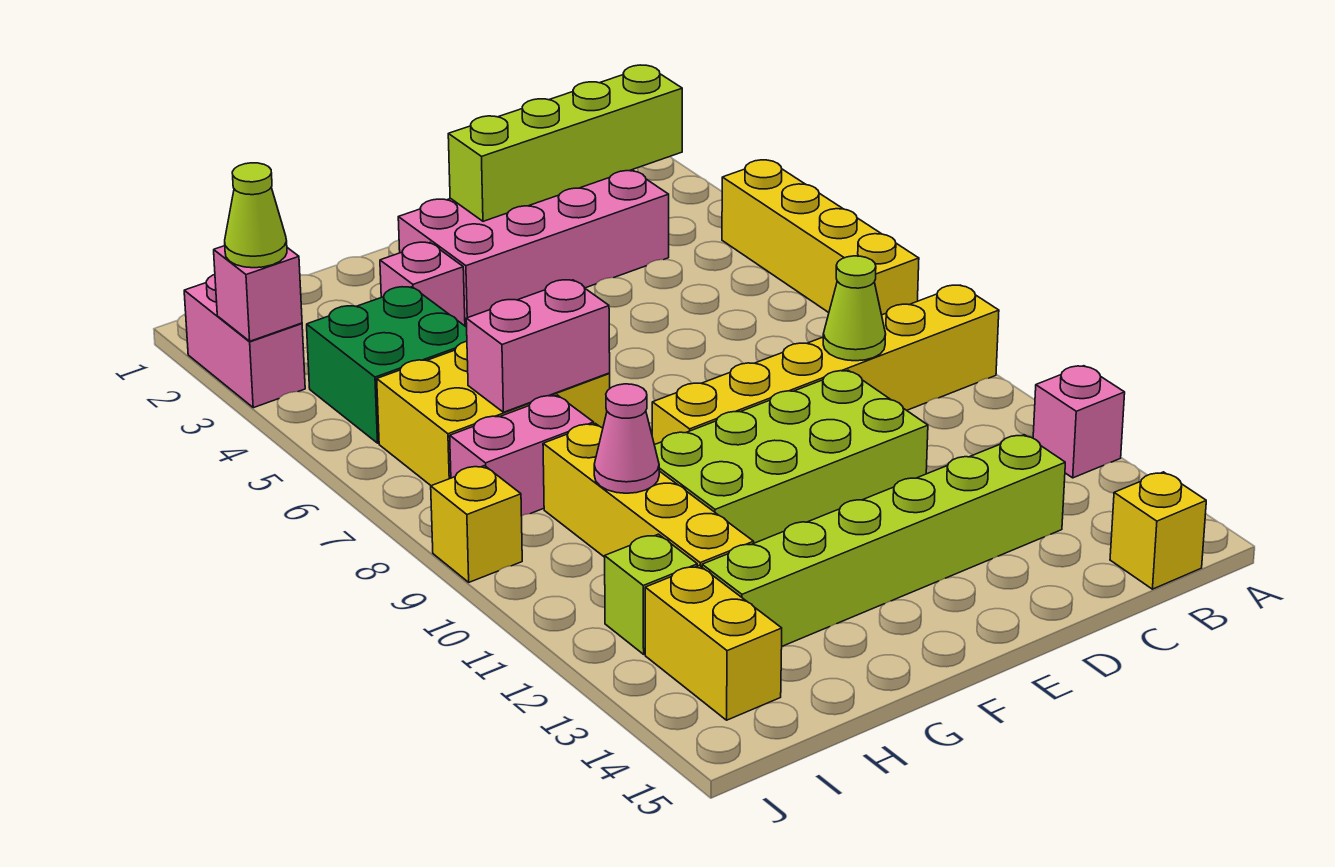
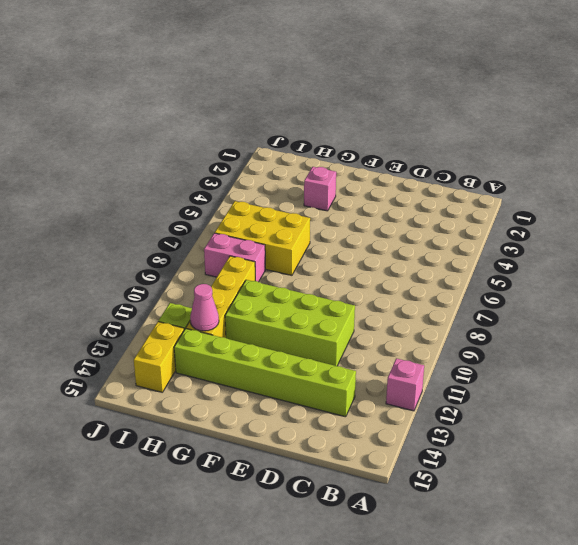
pink 1x1 cone [190,284,219,331] -> pink 1x1 cone moved to [594,384,659,493]
none -> yellow 1x4 brick [722,160,919,315]
none -> yellow 1x6 brick [652,285,999,445]
none -> yellow 1x1 brick [1110,472,1206,589]

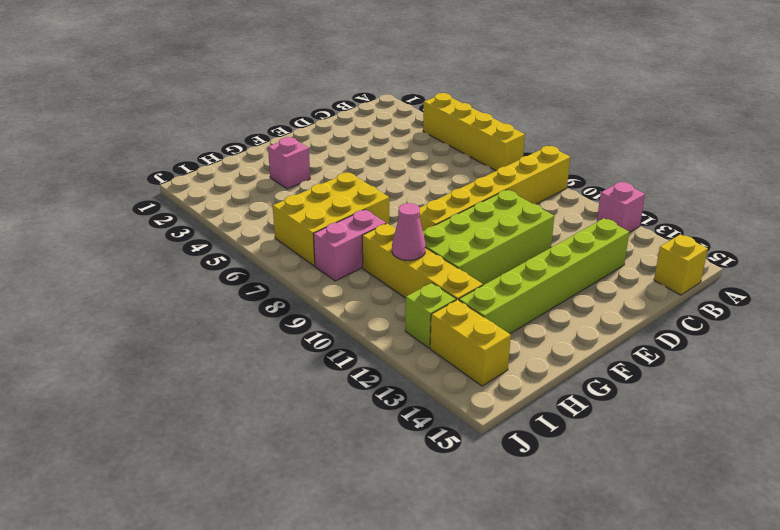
none -> pink 2x4 brick [398,170,669,327]
none -> green 2x2 brick [307,287,467,443]
none -> pink 1x2 brick [184,275,305,408]

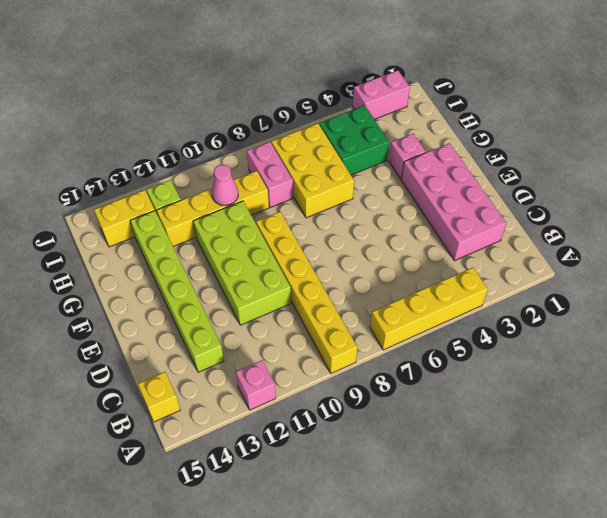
none -> yellow 1x1 brick [431,466,522,582]
none -> lime 1x4 brick [448,65,682,221]
none -> lime 1x1 cone [823,256,886,361]

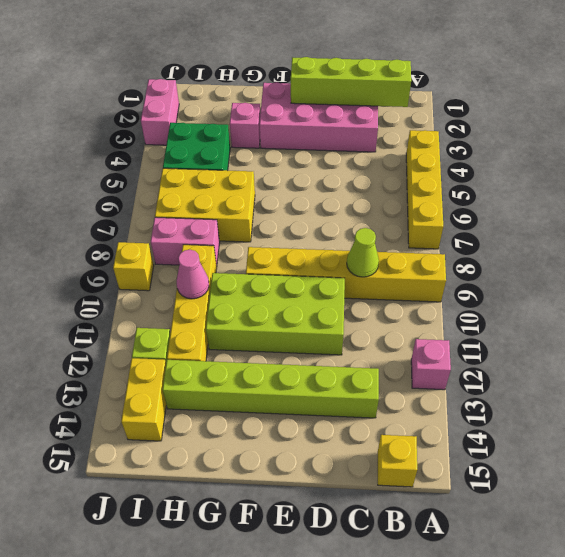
none -> pink 1x2 brick [466,280,610,412]
none -> pink 1x1 brick [214,246,302,341]
none -> lime 1x1 cone [225,163,287,268]

